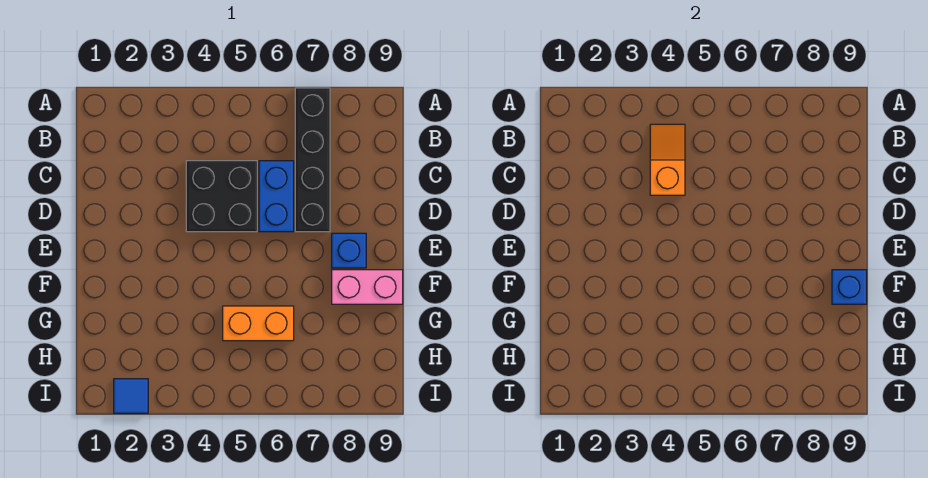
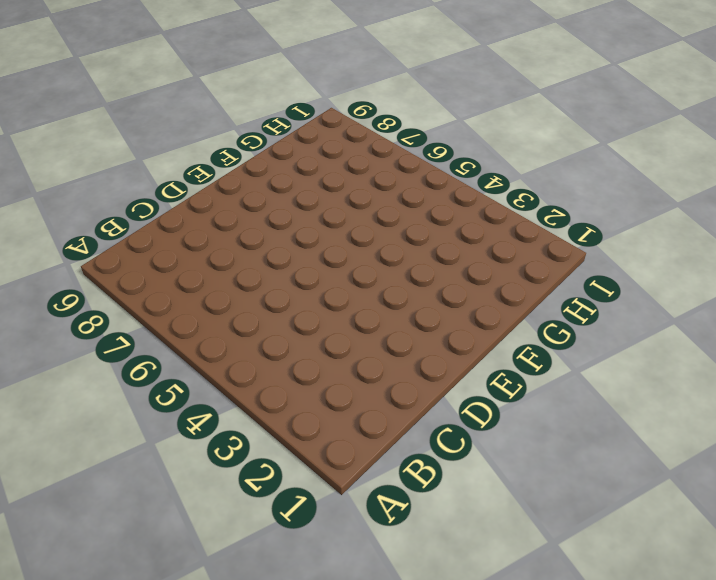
none -> black 1x4 brick [295,88,330,232]
none -> black 2x2 brick [186,161,257,232]

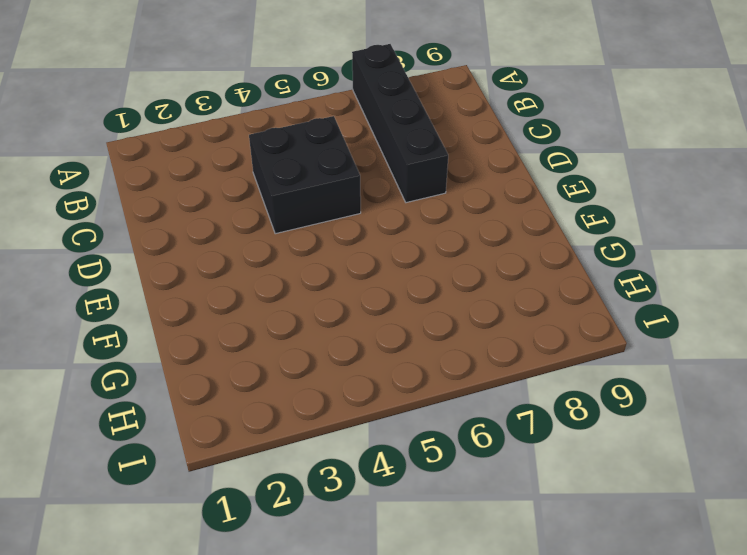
none -> blue 1x2 brick [259,161,294,232]
none -> blue 1x1 brick [332,233,366,268]

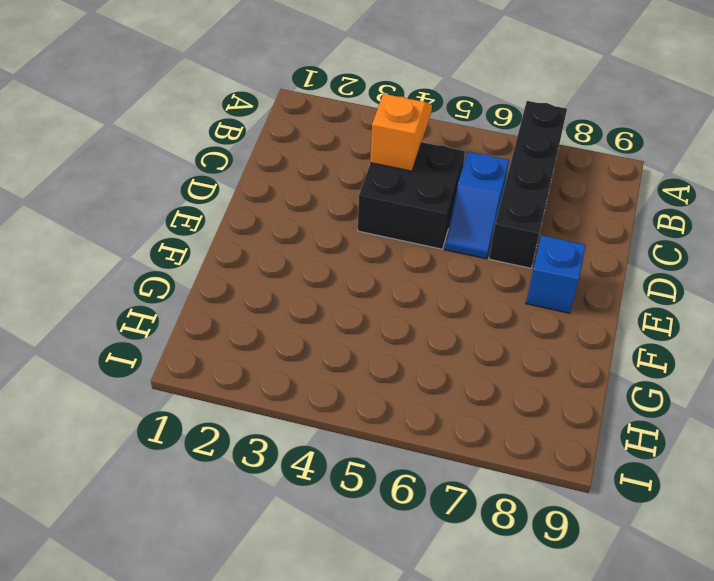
blue 1x2 slope [445,152,509,259] -> blue 1x2 brick [259,161,294,232]
none -> pink 1x2 brick [332,270,403,304]
none -> orange 1x2 brick [223,306,294,341]

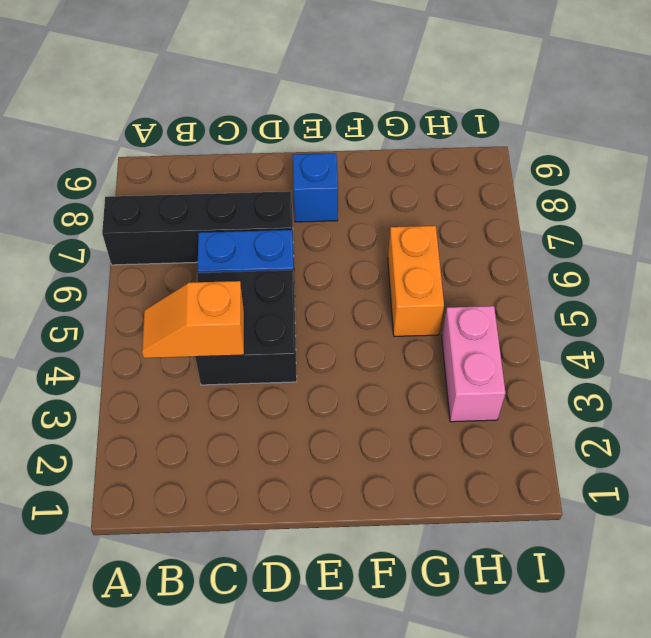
pink 1x2 brick [442,306,506,422] -> pink 1x2 brick moved to [332,270,403,304]
none -> blue 1x1 tile [114,379,148,413]
none -> blue 1x1 brick [832,270,867,304]

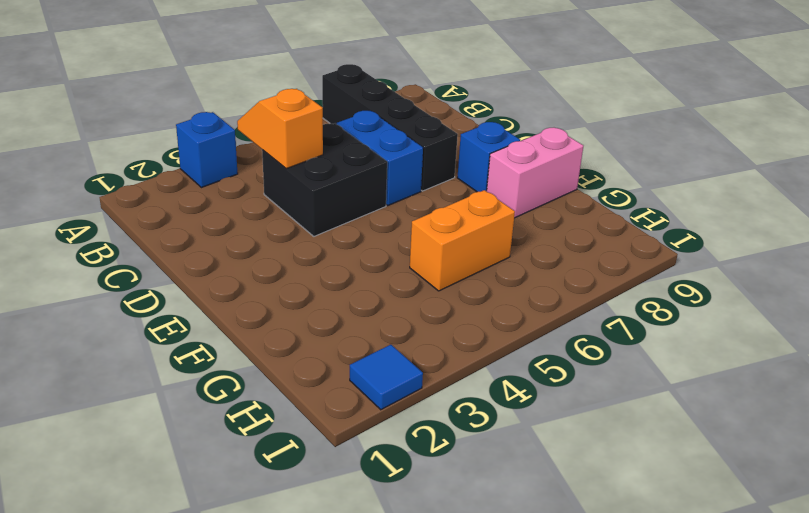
blue 1x1 brick [176,112,238,188] -> blue 1x1 brick moved to [832,270,867,304]

